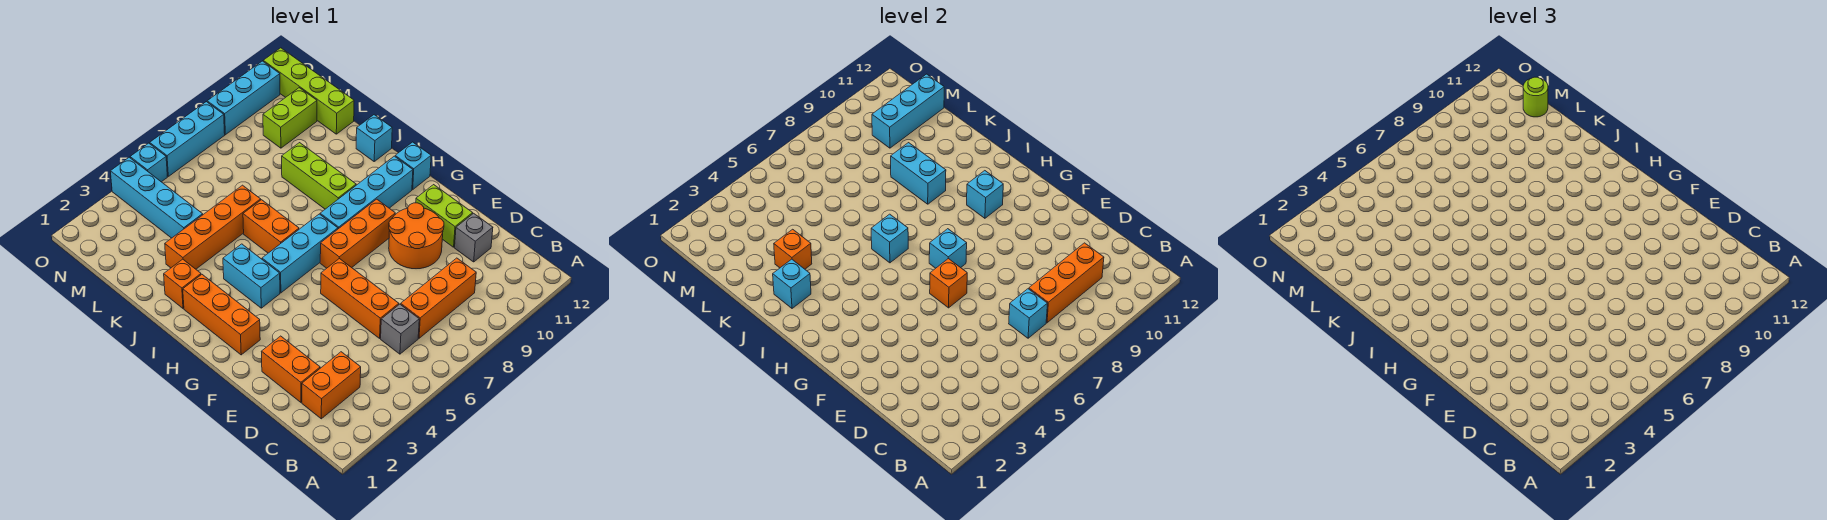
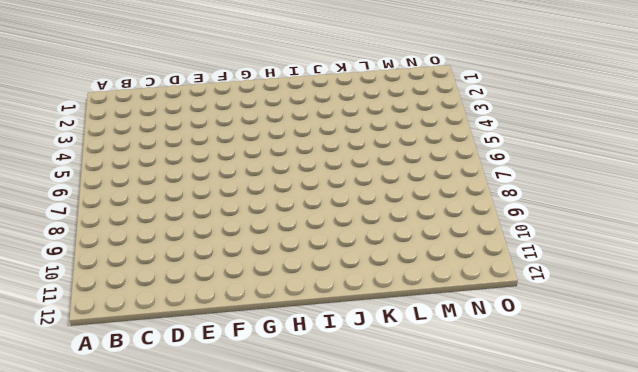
none -> orange 1x2 brick [302,352,361,419]
none -> grey 1x1 brick [381,304,419,354]
none -> orange 1x3 brick [401,258,476,338]
none -> orange 1x2 brick [261,336,320,402]

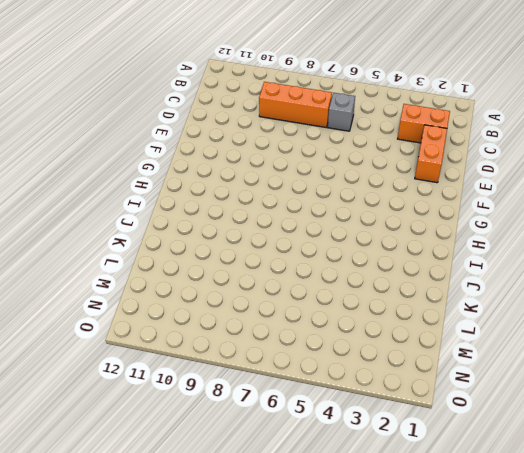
none -> orange 1x3 brick [321,258,399,338]
none -> grey 1x1 brick [455,213,493,262]
none -> orange 2x2 round brick [389,203,444,269]
none -> lime 1x2 brick [416,185,473,247]

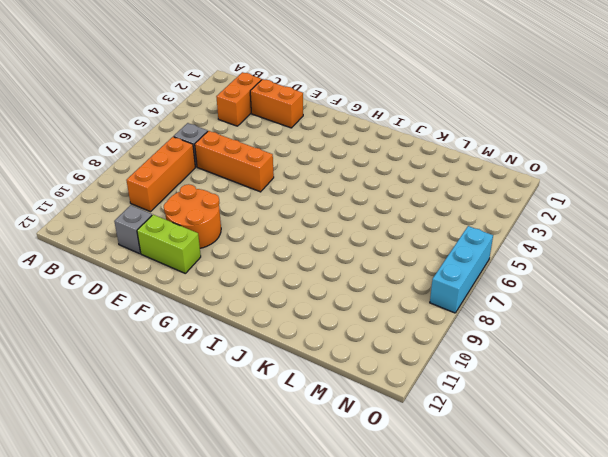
none -> orange 1x3 brick [183,275,260,355]
none -> orange 1x3 brick [320,199,395,268]
none -> cyan 1x2 brick [223,244,280,308]
none -> cyan 1x3 brick [262,214,338,293]

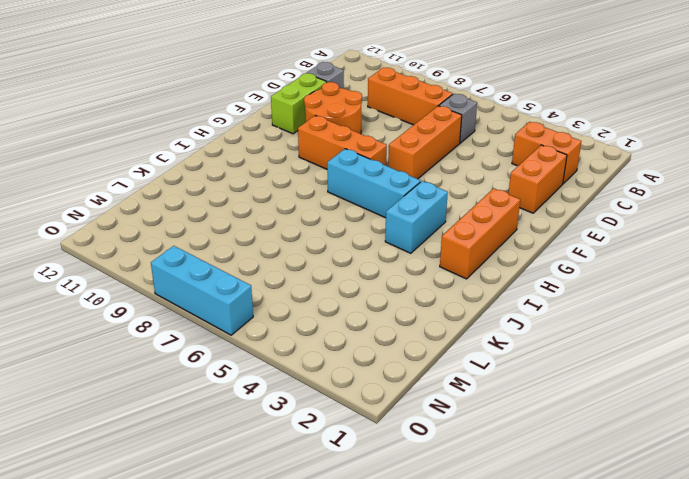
none -> cyan 1x4 brick [320,156,413,229]
none -> cyan 1x1 brick [395,142,431,189]
none -> orange 1x2 brick [243,200,299,253]
none -> lime 1x3 brick [282,143,356,209]

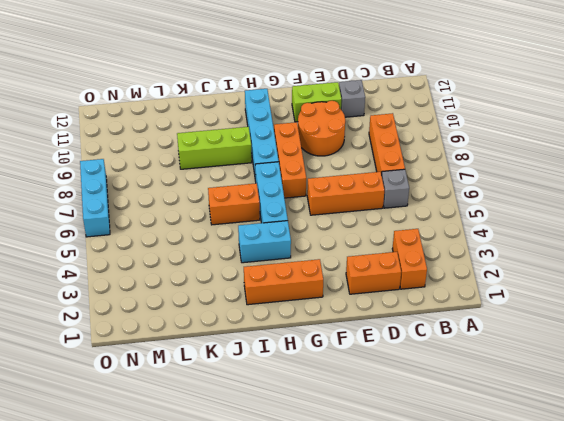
none -> cyan 1x1 brick [395,142,431,189]
none -> orange 1x1 brick [164,259,201,308]
none -> cyan 1x1 brick [356,115,392,161]
none -> orange 1x4 brick [165,185,261,269]

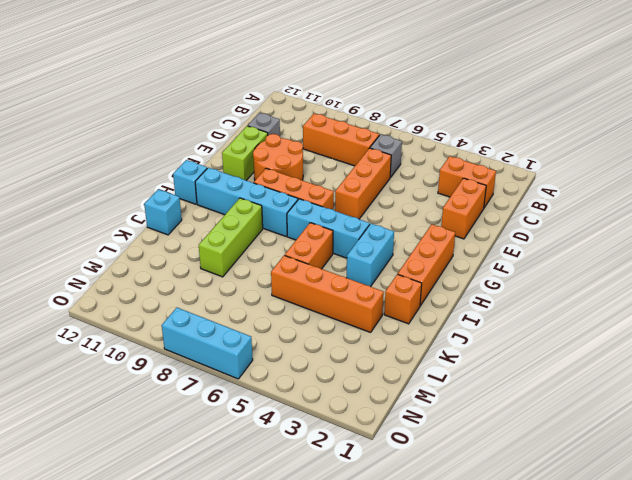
none -> cyan 1x4 brick [110,157,203,238]
none -> lime 1x4 brick [263,48,354,134]
none -> lime 1x2 brick [263,88,317,148]
none -> cyan 1x1 brick [130,143,167,182]

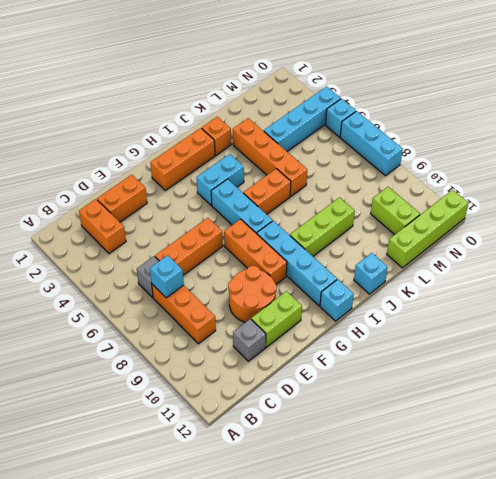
none -> cyan 1x3 brick [207,61,280,135]
none -> orange 1x3 brick [1029,243,1104,323]
none -> orange 1x1 brick [930,258,967,308]
none -> cyan 1x1 brick [929,229,967,268]

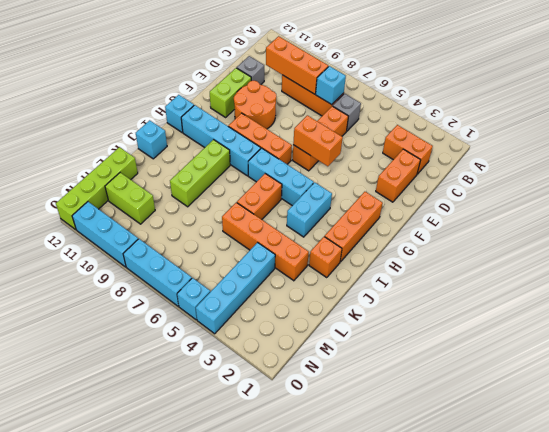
orange 1x2 brick [293,115,343,166] -> orange 1x1 brick [930,258,967,308]
none -> cyan 1x1 brick [929,229,967,268]
none -> cyan 1x1 brick [967,171,1003,218]
none -> cyan 1x1 brick [871,214,908,263]
none -> cyan 1x1 brick [773,259,811,308]

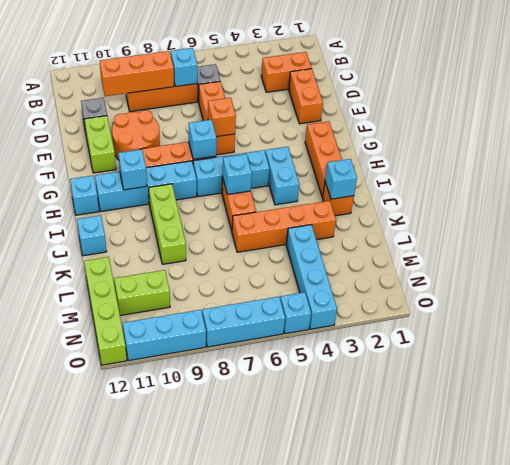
none -> cyan 1x2 brick [891,143,946,204]
none -> orange 1x1 brick [774,229,812,269]
none -> cyan 1x3 brick [872,74,944,148]
none -> lime 1x1 round brick [1523,77,1548,117]

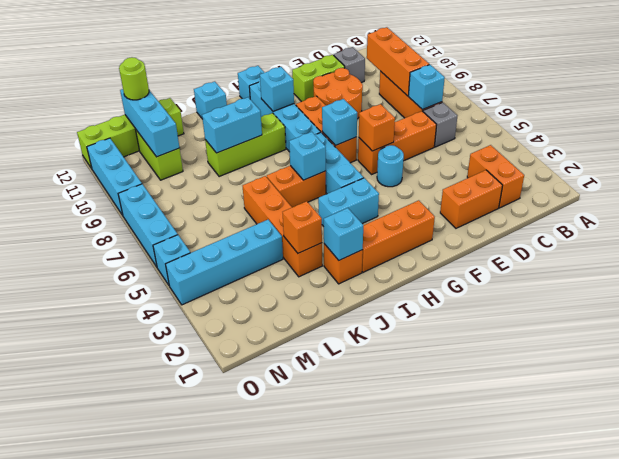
cyan 1x1 round brick [377,145,404,187] -> none

